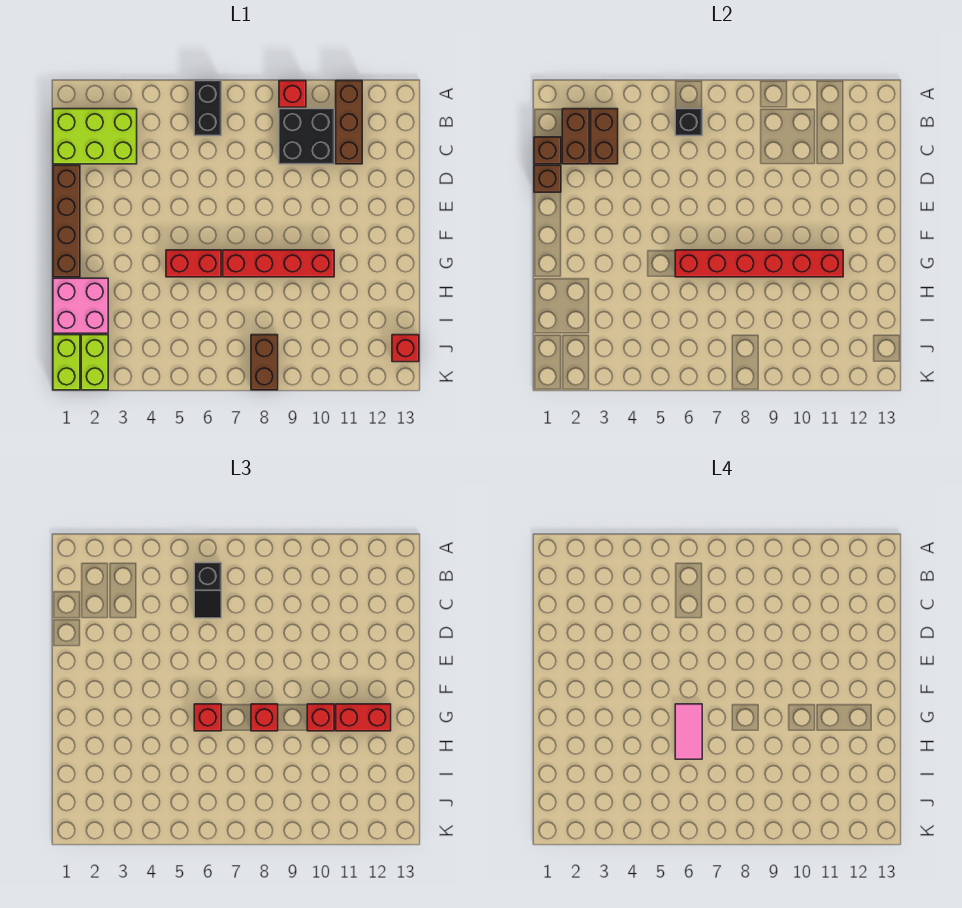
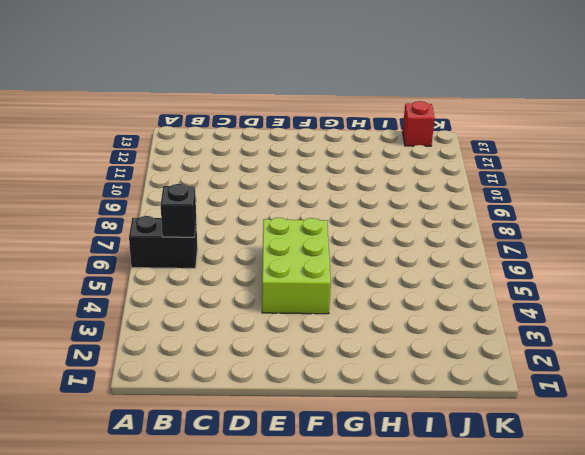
lime 2x3 brick [262,218,331,314] -> lime 2x3 brick moved to [53,109,137,164]
none -> red 1x1 brick [279,81,306,107]
none -> brown 1x3 brick [336,81,362,164]
none -> black 2x2 brick [279,109,334,164]

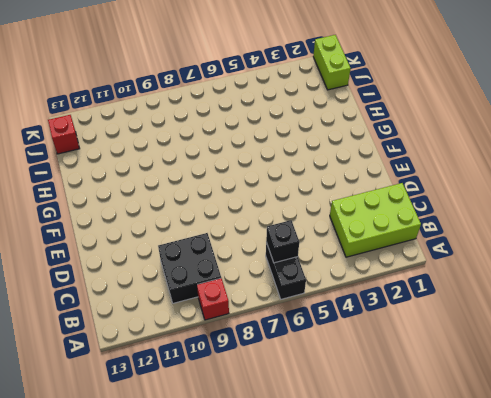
none -> brown 1x3 brick [336,81,362,164]
none -> brown 1x4 brick [53,165,80,277]
none -> red 1x2 brick [166,250,221,277]

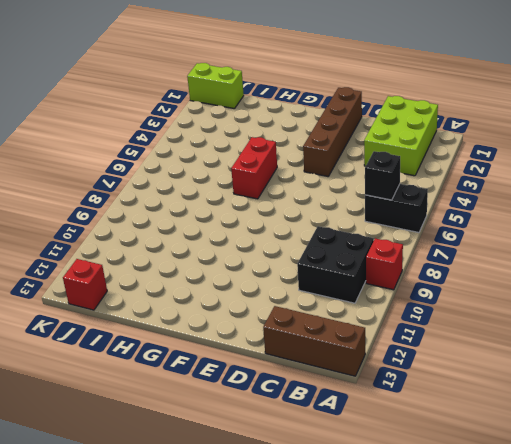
brown 1x3 brick [263,306,365,376] -> brown 1x3 brick moved to [336,81,362,164]
brown 1x4 brick [303,87,362,176] -> brown 1x4 brick turned to [53,165,80,277]
none -> red 1x4 brick [223,250,334,277]
none -> pink 2x2 brick [53,278,108,333]
none -> lime 1x2 brick [81,335,108,390]

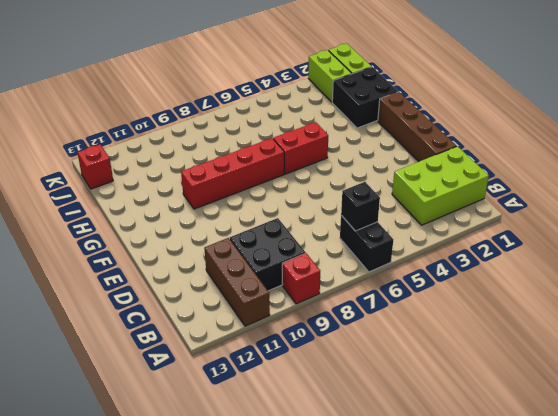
black 2x2 brick [332,67,398,128] -> pink 2x2 brick [53,278,108,333]
none -> brown 1x2 brick [251,335,278,390]
none -> brown 1x2 brick [562,109,589,164]
none -> brown 1x2 brick [591,109,618,164]

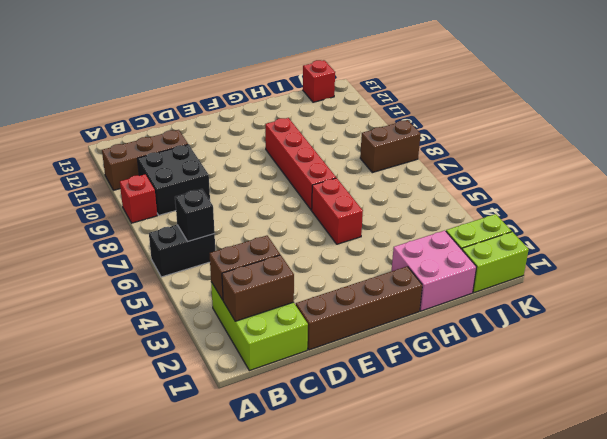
none -> brown 1x1 brick [534,137,561,164]
none -> brown 1x1 brick [534,165,561,192]
none -> red 1x6 brick [675,250,843,277]

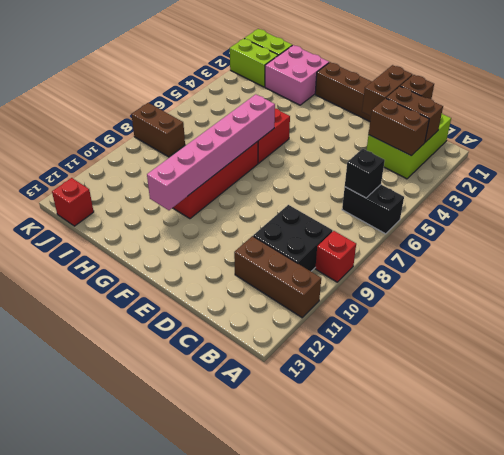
brown 1x2 brick [362,65,413,116] -> brown 1x1 brick [534,165,561,192]
pink 1x6 brick [147,94,275,210] -> red 1x6 brick [675,250,843,277]
none -> black 1x2 slope [194,563,221,618]
none -> red 1x1 brick [194,704,221,731]
none -> red 1x1 brick [251,704,278,731]

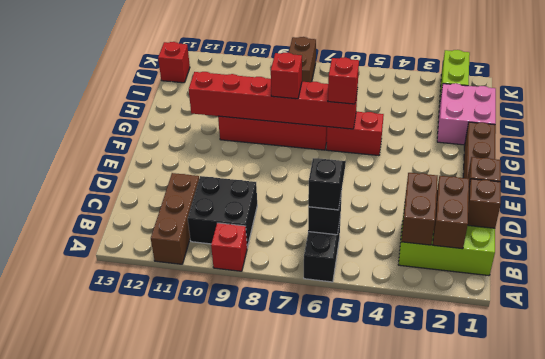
none -> lime 1x2 brick [53,335,80,390]
none -> red 1x1 brick [307,704,334,731]
none -> red 1x2 brick [336,704,391,731]

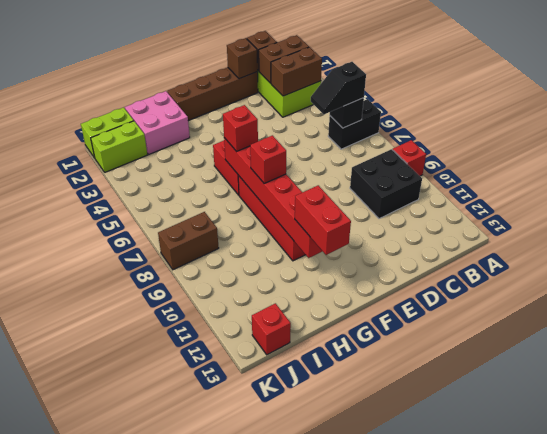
none -> brown 1x3 brick [336,81,362,164]
none -> red 1x1 brick [307,704,334,731]
none -> pink 1x2 tile [675,704,702,759]

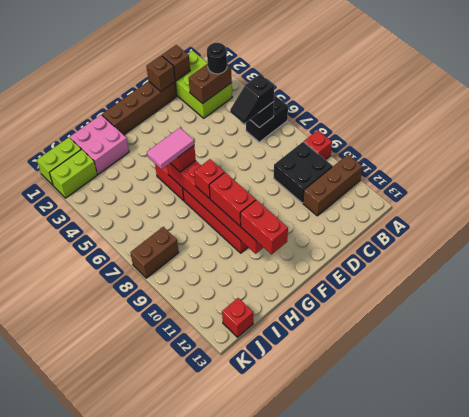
black 1x1 round brick [207,43,227,74] -> none
red 1x2 brick [209,173,256,226] -> red 1x1 brick [307,704,334,731]
none -> brown 1x2 brick [562,109,589,164]

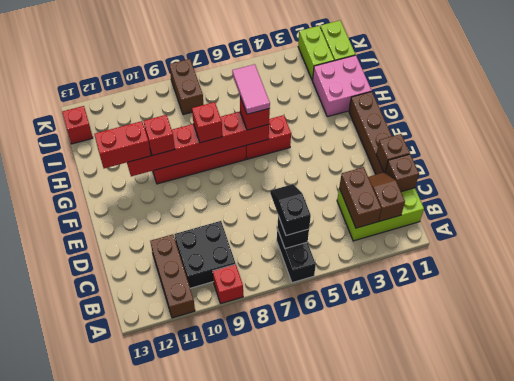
brown 1x2 slope [368,172,405,221] -> brown 1x2 brick [562,109,589,164]

